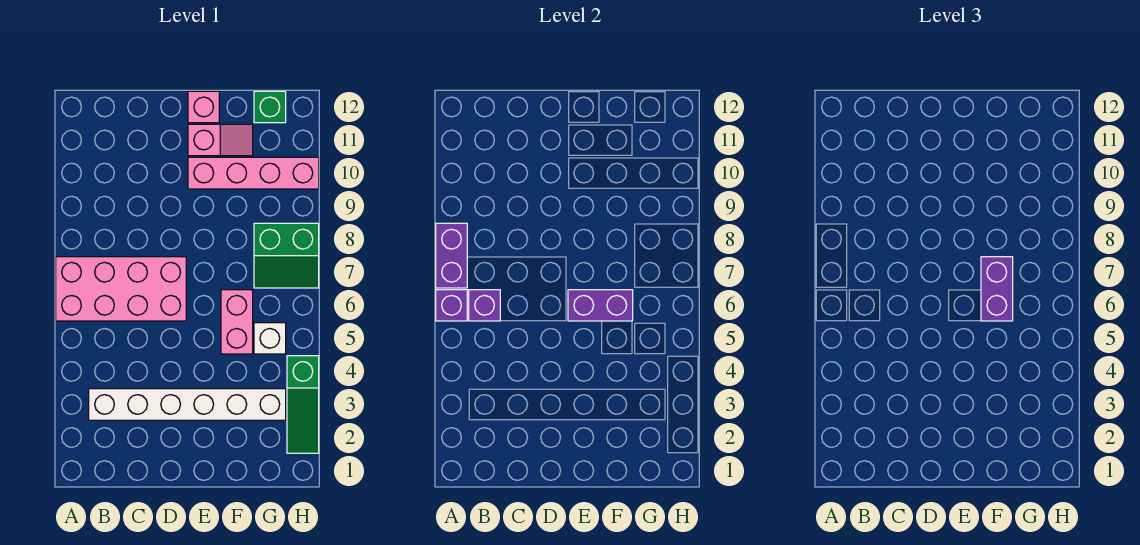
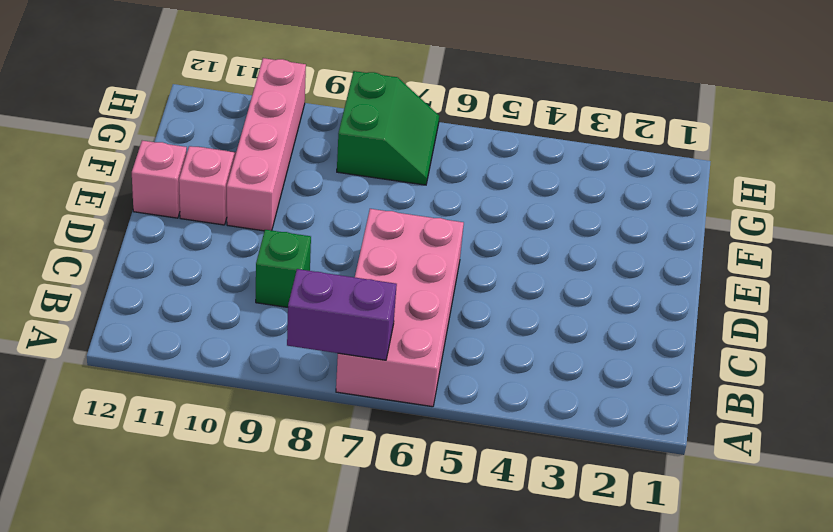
green 1x1 brick [256,230,311,307] -> green 1x1 brick moved to [254,91,286,123]
none -> white 1x6 brick [89,389,286,420]
none -> pink 1x2 brick [221,290,253,354]
none -> white 1x1 brick [254,323,286,354]

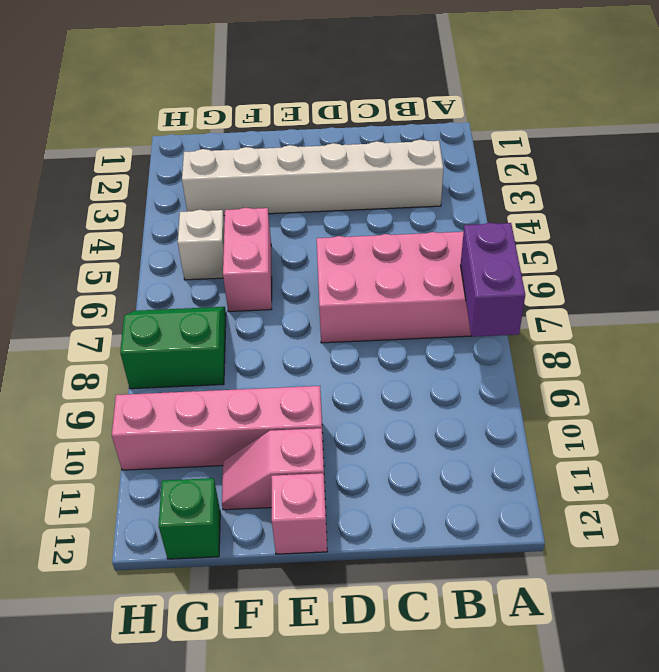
none -> green 1x3 slope [287,356,319,453]
none -> purple 1x1 brick [436,290,467,321]
none -> purple 1x1 brick [469,290,500,321]

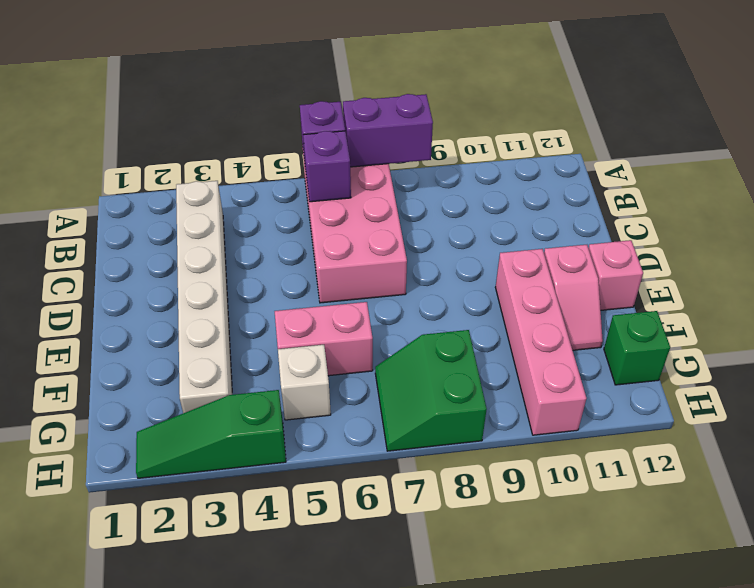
none -> purple 1x2 brick [568,290,633,321]
none -> purple 1x2 brick [981,257,1013,321]

